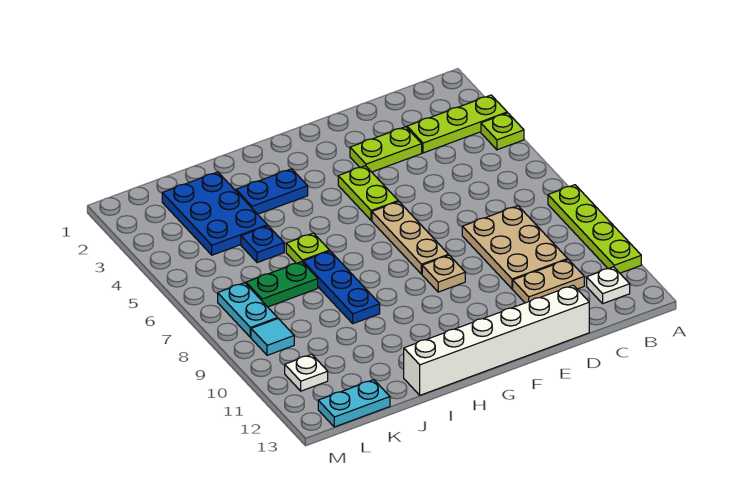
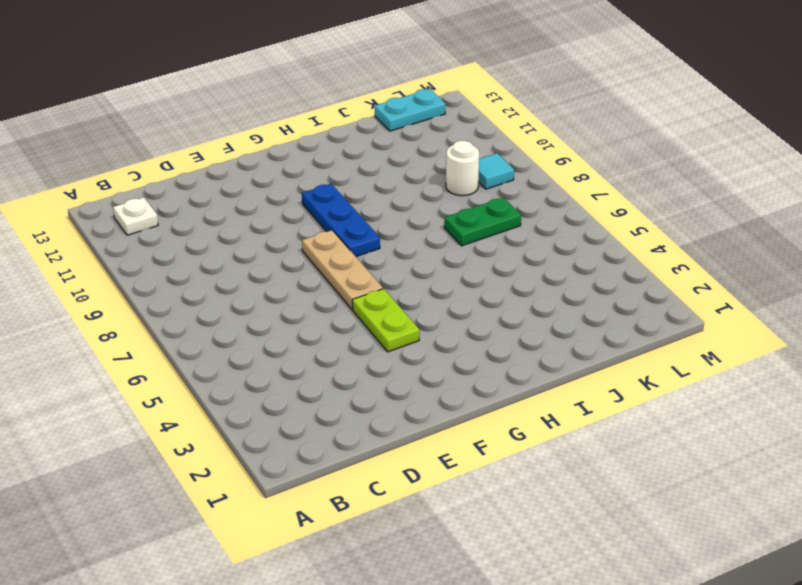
blue 1x3 plate [302,184,380,257] -> blue 1x3 plate moved to [303,251,380,324]
white 1x1 round brick [446,141,479,196] -> none
none -> lime 1x3 plate [407,95,507,153]
none -> lime 1x1 plate [481,113,524,150]
none -> lime 1x4 plate [548,185,641,273]

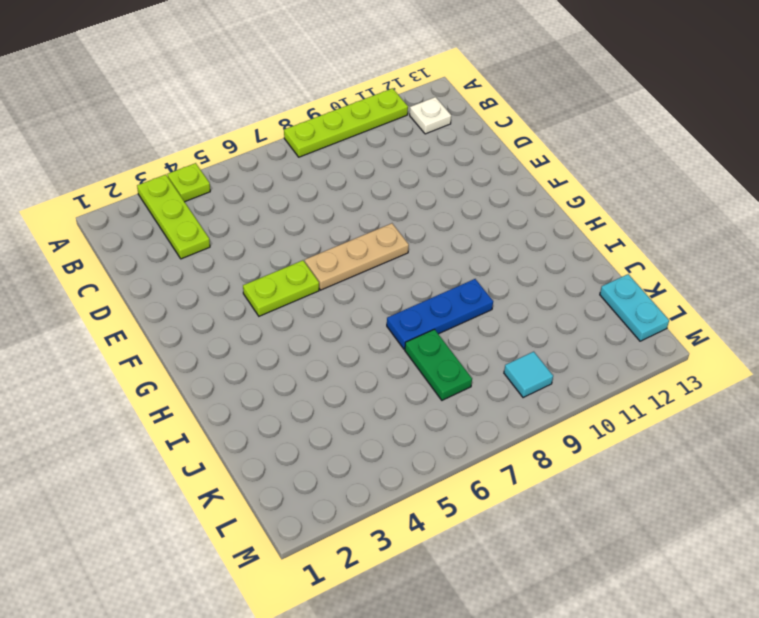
none -> tan 2x3 plate [462,206,568,289]
none -> tan 1x2 plate [513,259,584,303]
none -> lime 1x2 plate [350,127,422,172]

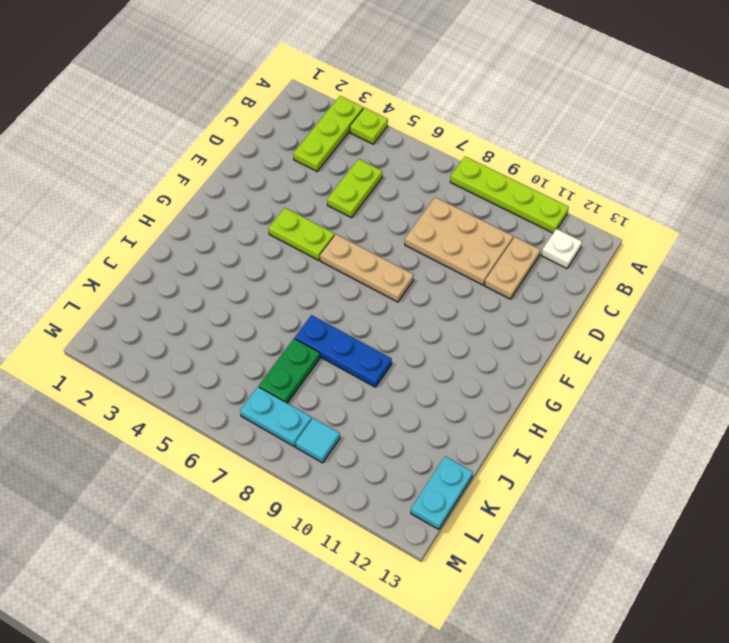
lime 1x2 plate [327,159,382,218] -> lime 1x2 plate moved to [350,127,422,172]
none -> white 1x6 brick [404,285,589,395]
none -> tan 1x1 plate [422,255,465,292]
none -> blue 1x2 plate [236,169,308,214]

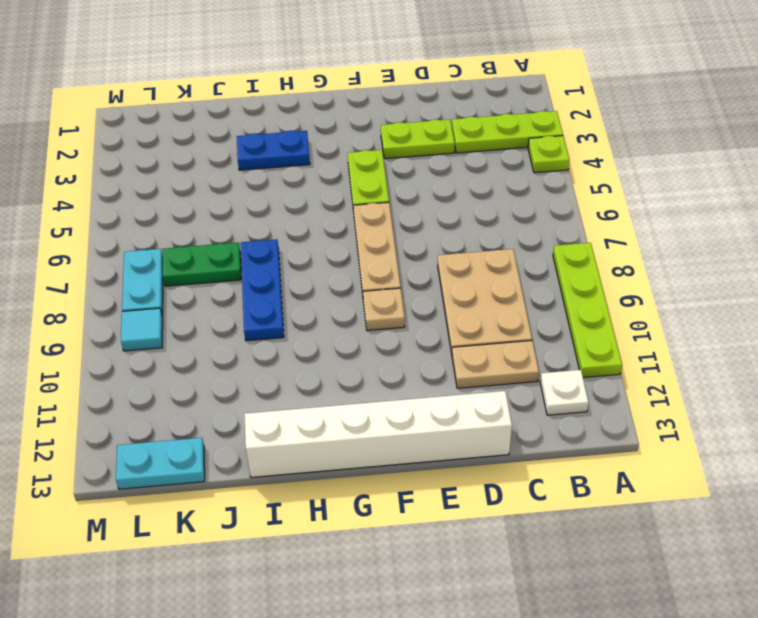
none -> lime 1x1 plate [286,233,329,263]
none -> blue 2x3 plate [162,172,267,255]
none -> blue 1x1 plate [241,226,284,263]

